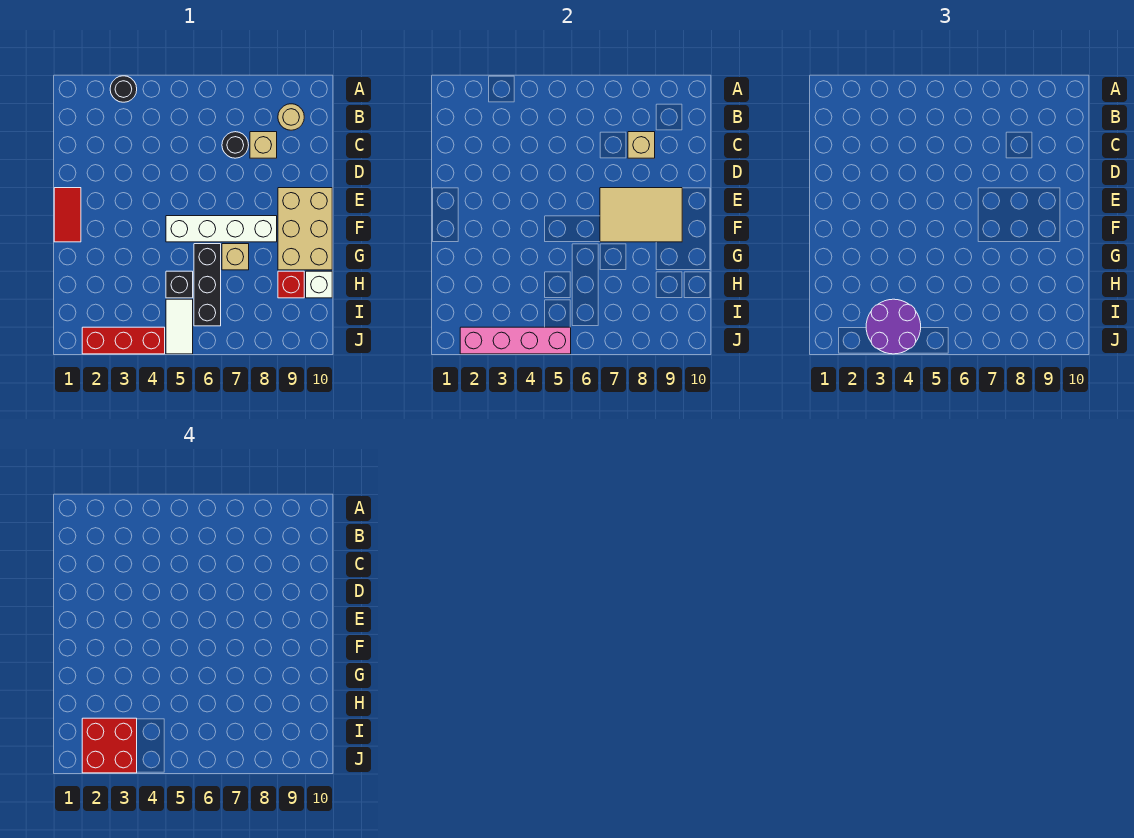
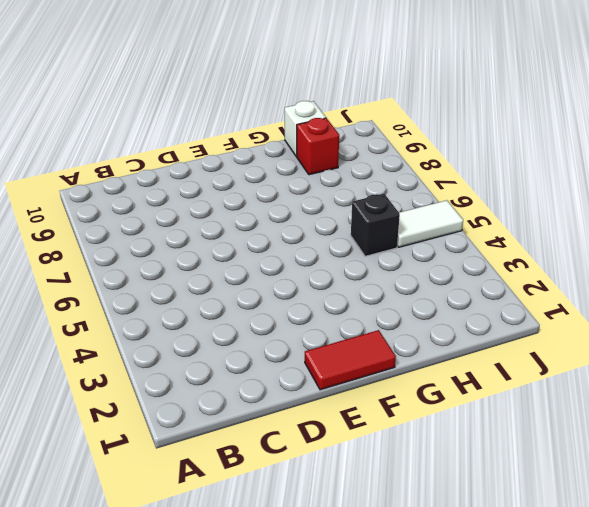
none -> black 1x1 round brick [110,76,137,102]
none -> tan 1x1 round brick [278,104,304,130]
none -> black 1x1 round brick [222,132,249,158]

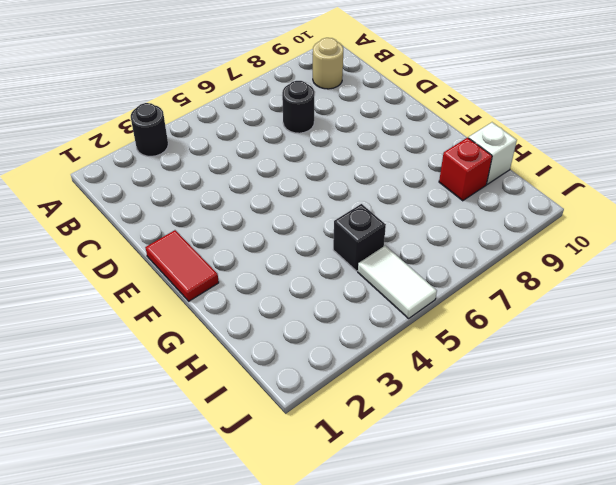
none -> tan 1x1 brick [250,132,277,158]
none -> tan 2x3 brick [278,188,332,270]
none -> white 1x4 brick [166,216,277,242]

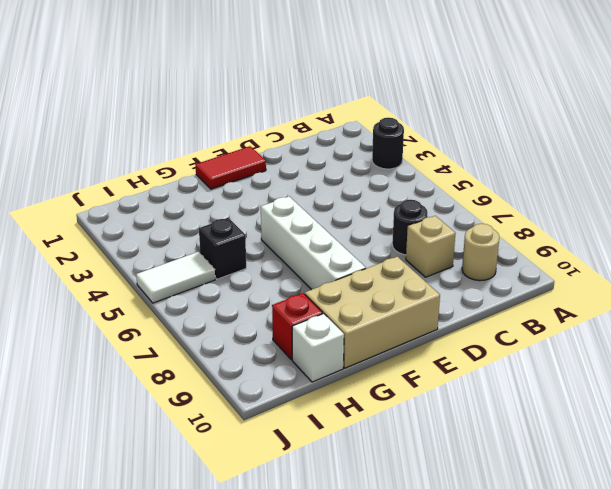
none -> black 1x3 brick [194,244,221,326]
none -> tan 1x1 brick [222,244,249,270]
none -> red 1x3 brick [82,327,165,354]

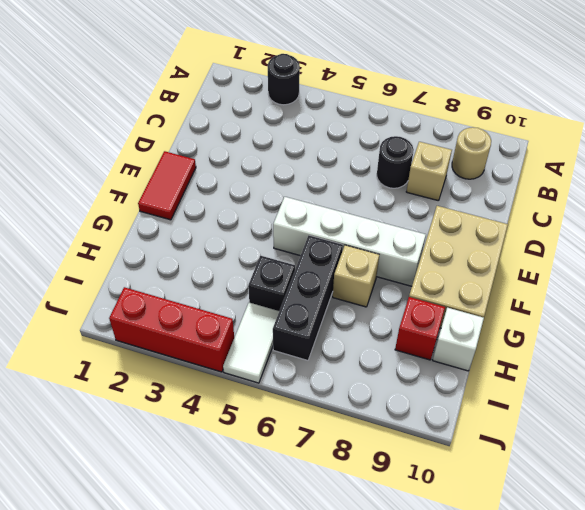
none -> tan 1x1 brick [628,132,655,158]
none -> tan 2x3 tile [600,188,682,242]
none -> pink 1x4 brick [460,327,571,354]

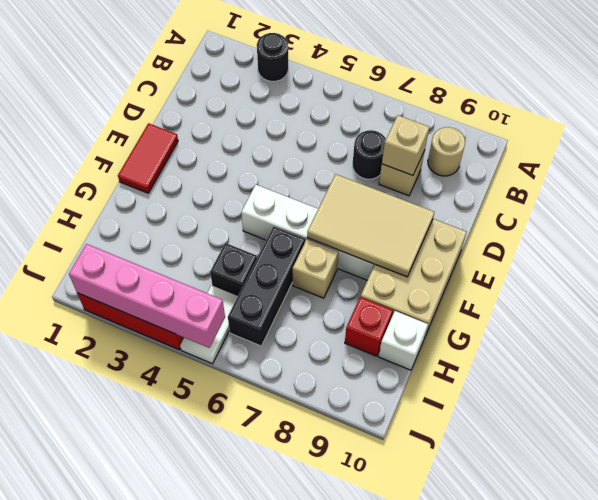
none -> purple 2x2 round brick [866,299,921,354]
none -> red 2x2 brick [82,718,137,773]

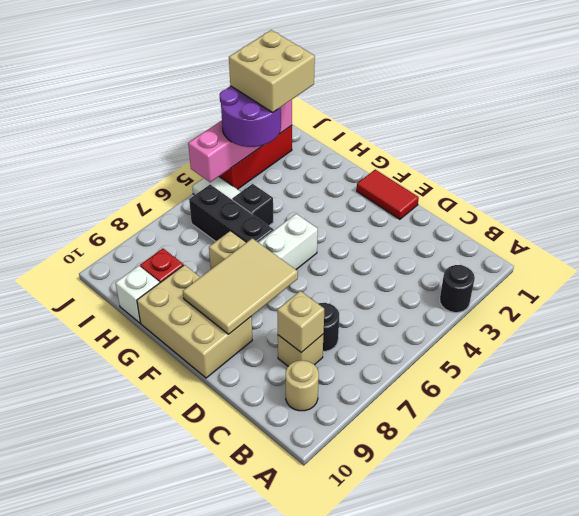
tan 2x2 brick [229,30,315,112] -> red 2x2 brick [82,718,137,773]

